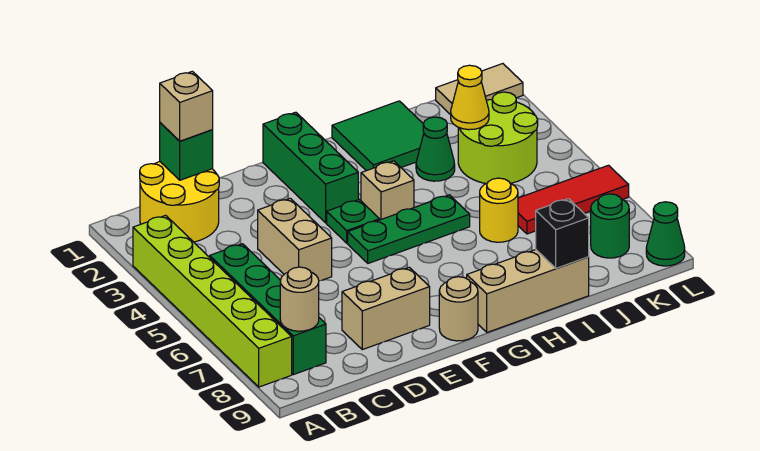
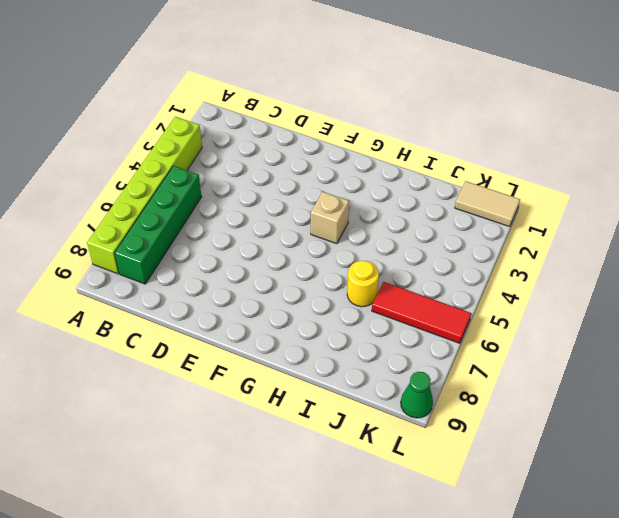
none -> yellow 2x2 round brick [140,162,219,242]
none -> tan 1x2 brick [258,198,332,281]
none -> tan 1x2 brick [342,267,430,350]

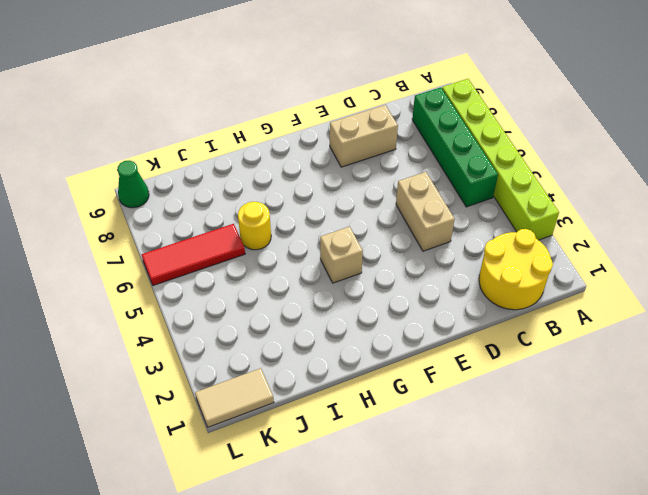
none -> green 1x3 brick [263,112,358,223]
none -> green 1x1 plate [327,200,379,243]
none -> green 1x3 plate [348,195,470,263]

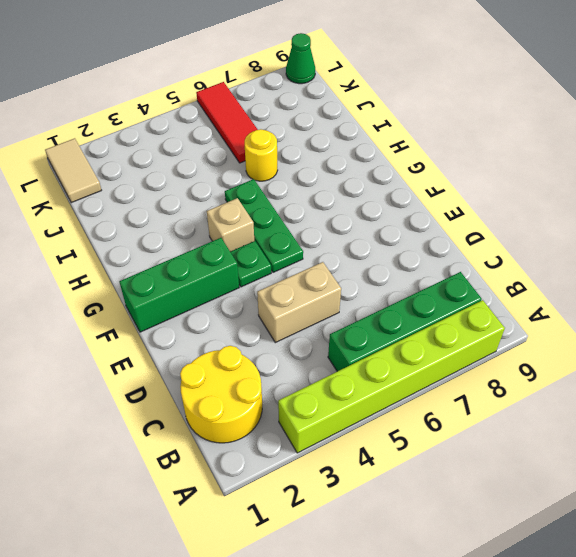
none -> tan 1x2 brick [342,267,430,350]
none -> tan 1x1 round brick [439,277,478,341]
none -> tan 1x3 brick [467,250,589,332]

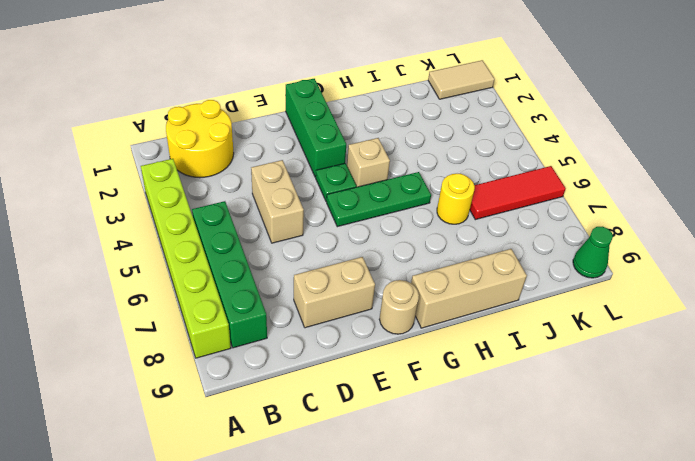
none -> green 2x2 tile [332,101,424,171]
none -> green 1x1 cone [416,117,455,181]
none -> lime 2x2 round brick [458,92,538,184]

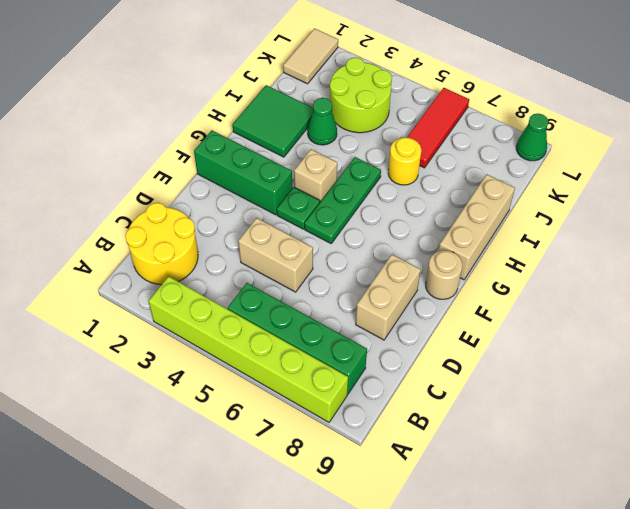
none -> green 1x1 round brick [591,194,629,258]
none -> tan 1x1 round brick [280,267,319,331]
none -> green 1x1 brick [160,123,213,180]

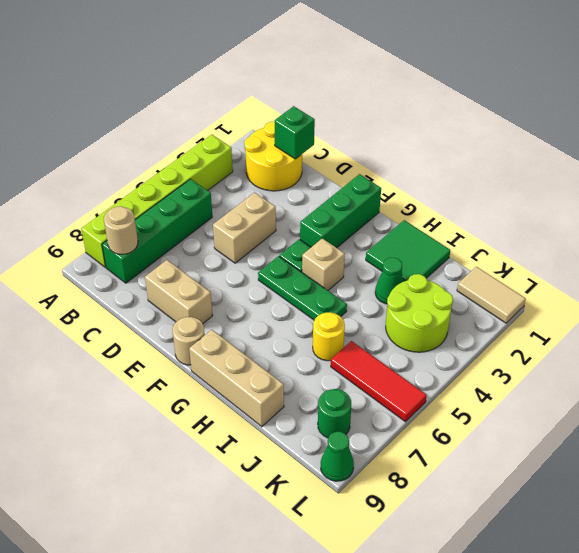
none -> black 1x1 brick [536,199,589,268]
none -> yellow 1x1 cone [451,65,489,130]
none -> tan 1x1 brick [160,71,213,141]

